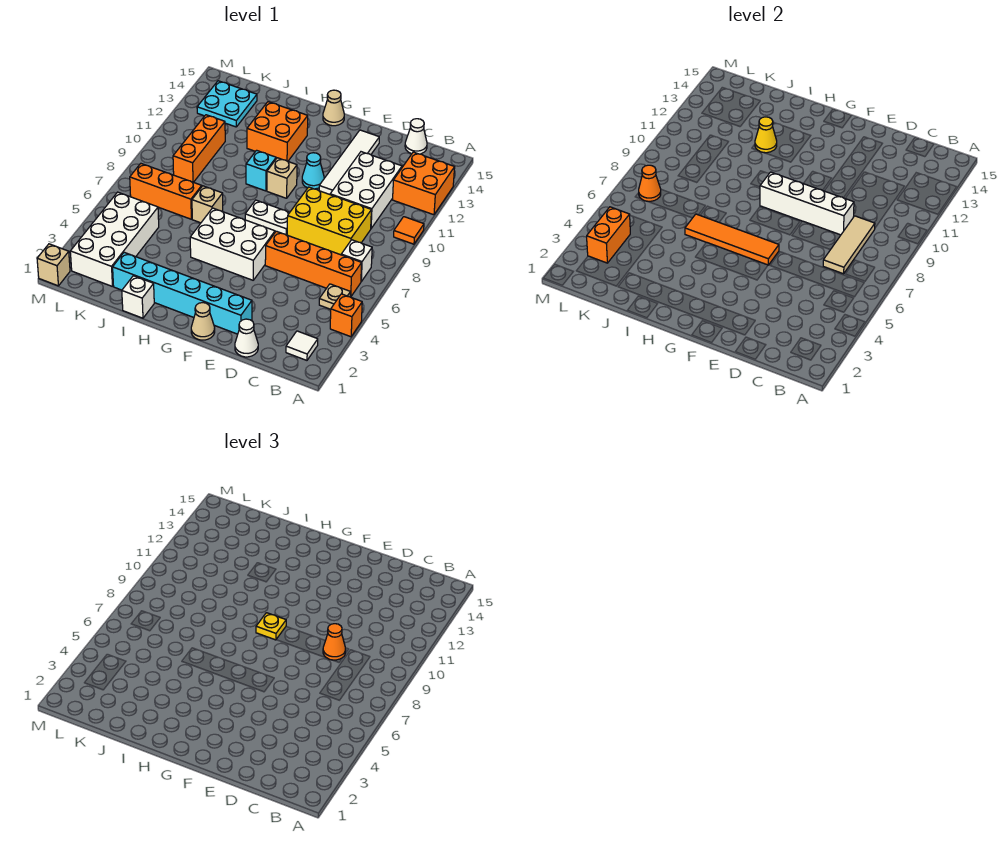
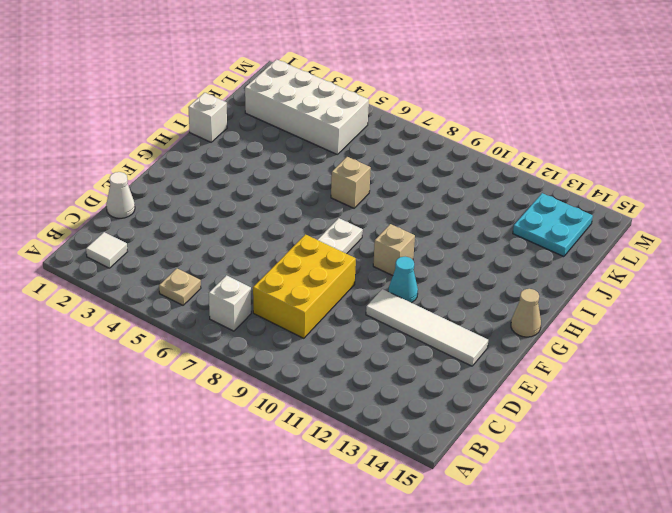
none -> orange 1x1 brick [330,294,362,337]
none -> orange 1x1 tile [394,217,424,244]
none -> orange 2x2 brick [393,152,455,215]
none -> orange 1x4 brick [265,231,362,297]

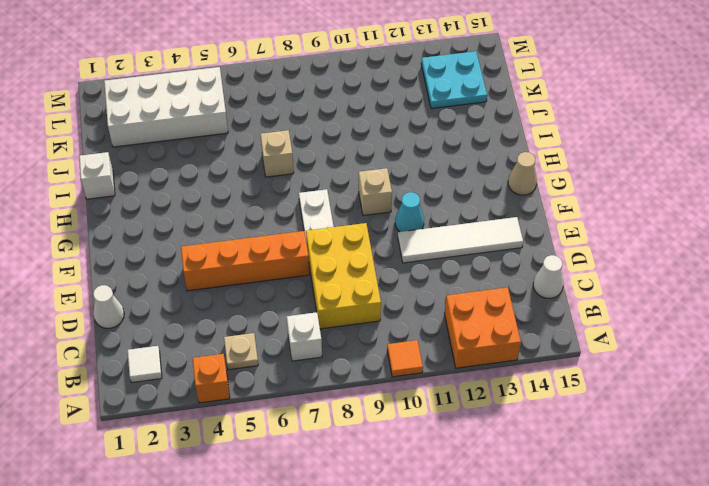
orange 1x4 brick [181,231,309,291] -> orange 1x4 brick turned to [265,231,362,297]
none -> white 2x3 brick [330,152,402,228]
none -> cyan 1x6 brick [113,252,252,334]
none -> tan 1x1 cone [191,303,215,340]
none -> white 2x3 brick [190,208,275,280]

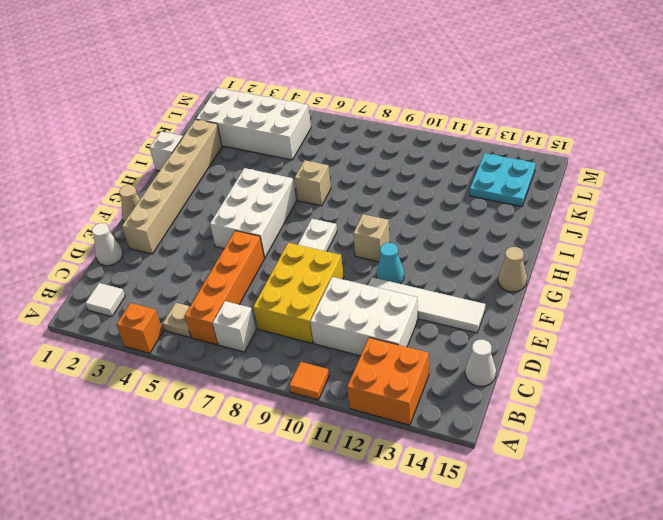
tan 1x6 brick [122,119,222,254] -> cyan 1x6 brick [113,252,252,334]
none -> cyan 1x1 brick [246,150,276,191]
none -> orange 2x2 brick [247,102,308,161]
none -> orange 1x3 brick [130,164,202,219]
none -> orange 1x3 brick [173,115,225,182]

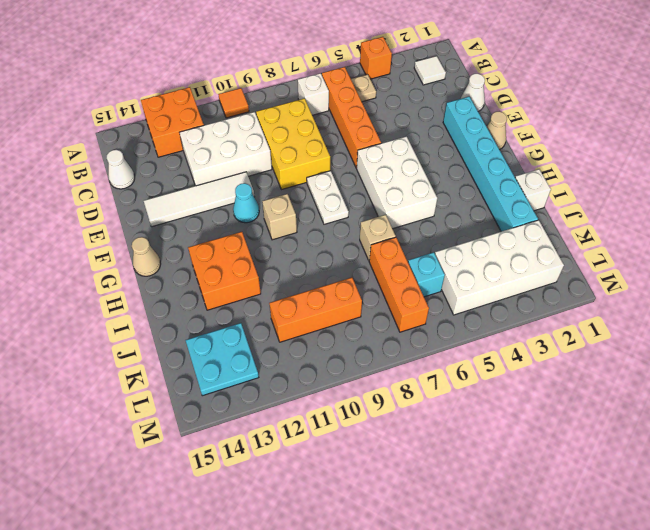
cyan 1x1 brick [408,252,445,297] -> cyan 1x1 brick moved to [246,150,276,191]
none -> tan 1x1 brick [37,244,70,286]
none -> tan 1x3 tile [823,216,875,274]
none -> white 1x4 brick [760,172,854,235]
none -> orange 1x4 tile [685,214,779,265]

